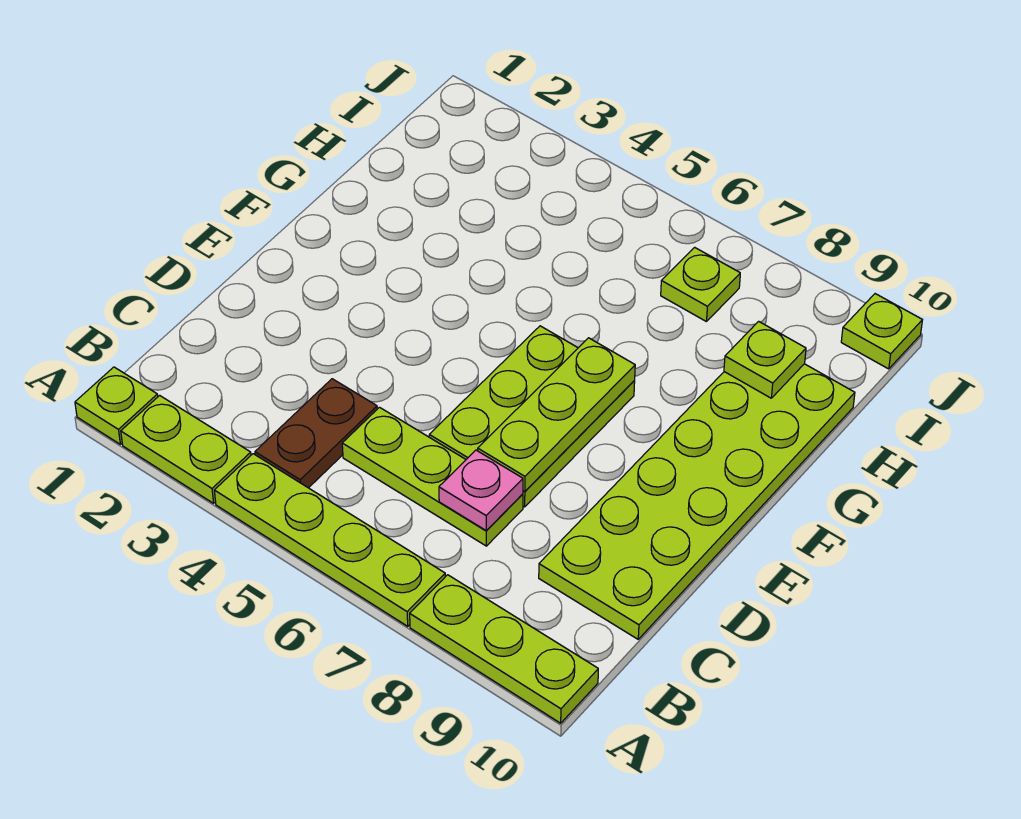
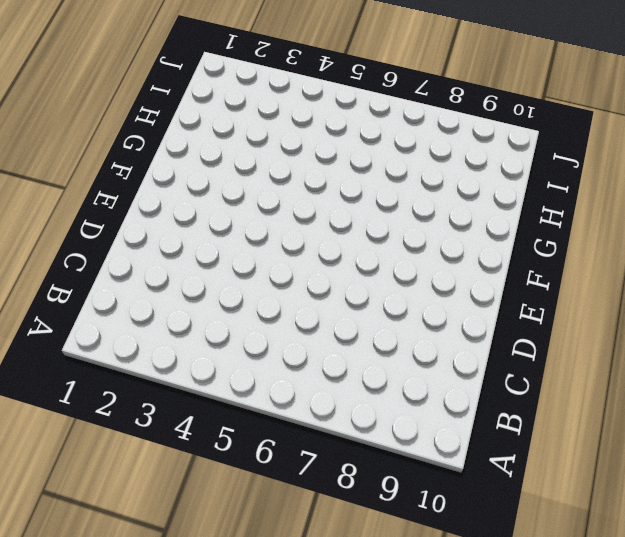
none -> lime 1x1 plate [75,367,158,444]
none -> lime 1x2 plate [121,395,251,503]
none -> lime 1x4 plate [214,454,445,626]

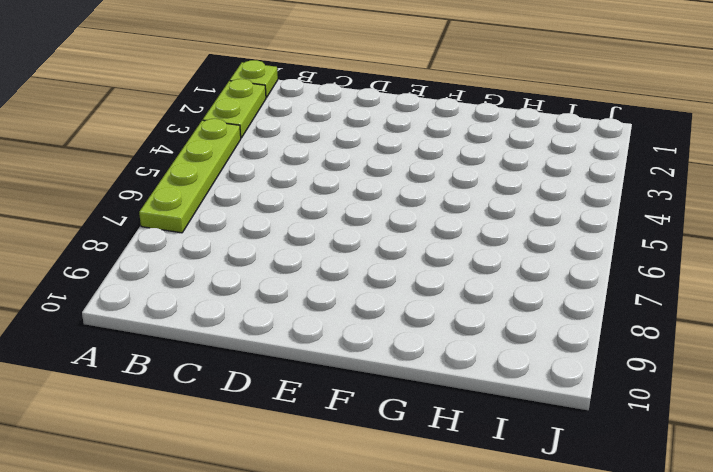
none -> lime 1x3 plate [410,575,598,723]
none -> brown 1x2 plate [255,379,377,488]
none -> lime 1x3 plate [342,407,523,546]

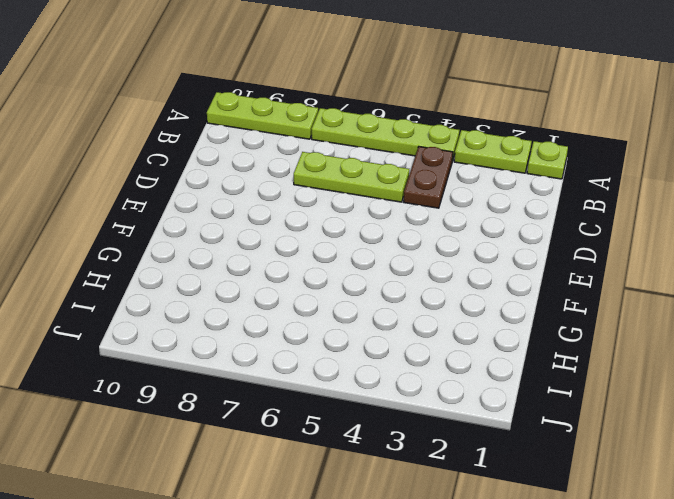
none -> lime 2x6 plate [539,364,855,639]
none -> lime 2x3 plate [429,326,635,507]
none -> lime 1x1 plate [661,247,740,322]

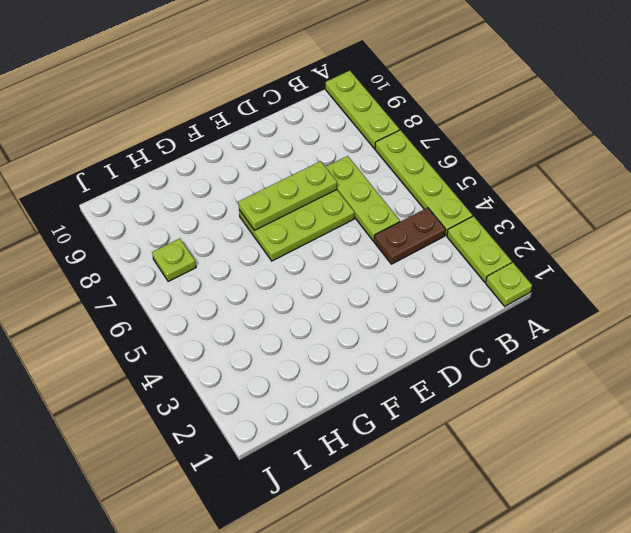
none -> lime 2x6 plate [539,364,855,639]
none -> lime 1x1 plate [841,294,922,369]
none -> pink 1x1 plate [439,450,523,530]

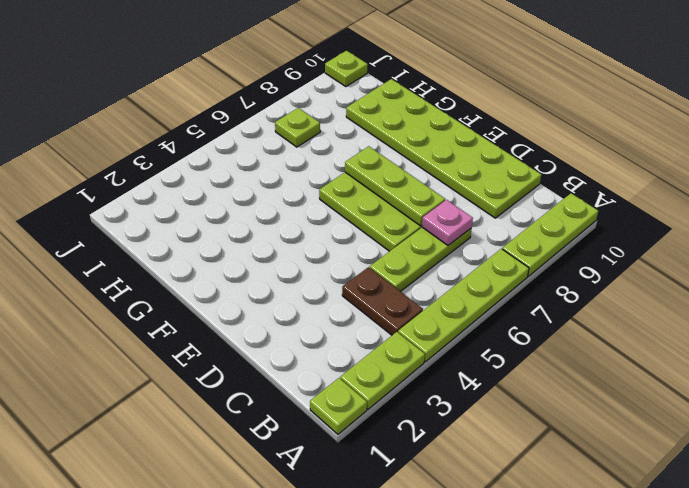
none -> lime 1x1 plate [724,321,806,398]

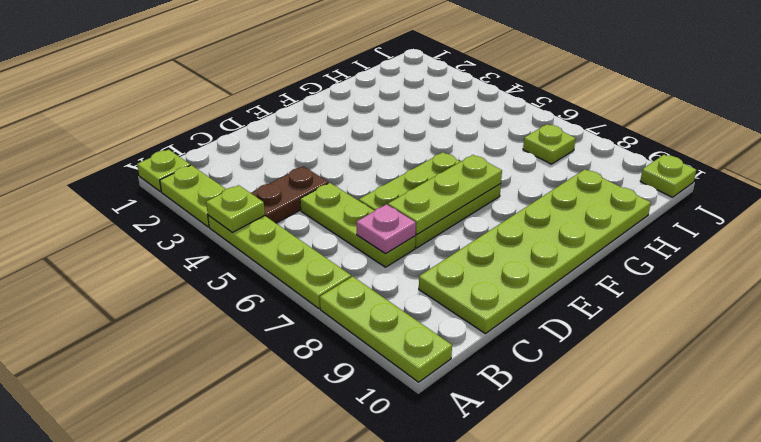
lime 1x1 plate [206,185,265,232] -> lime 1x1 plate moved to [724,321,806,398]

